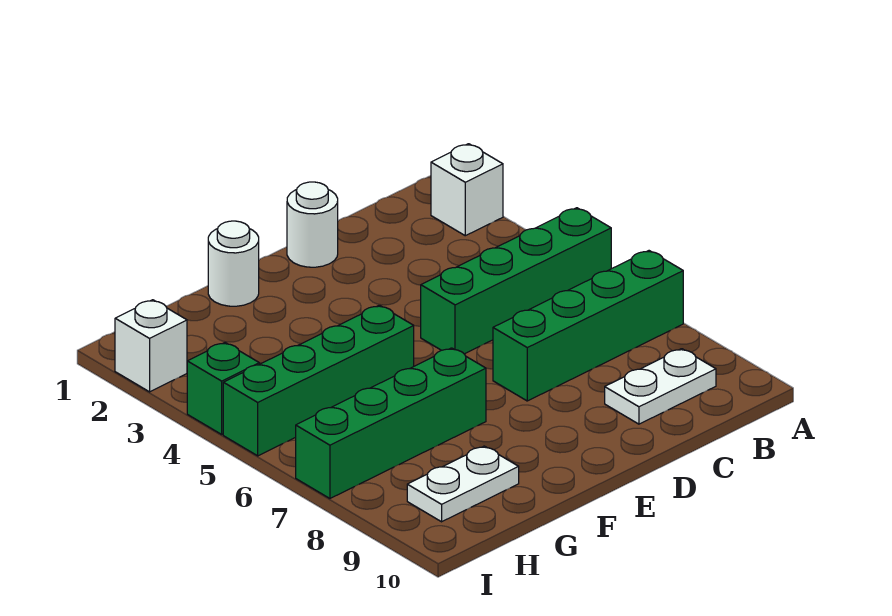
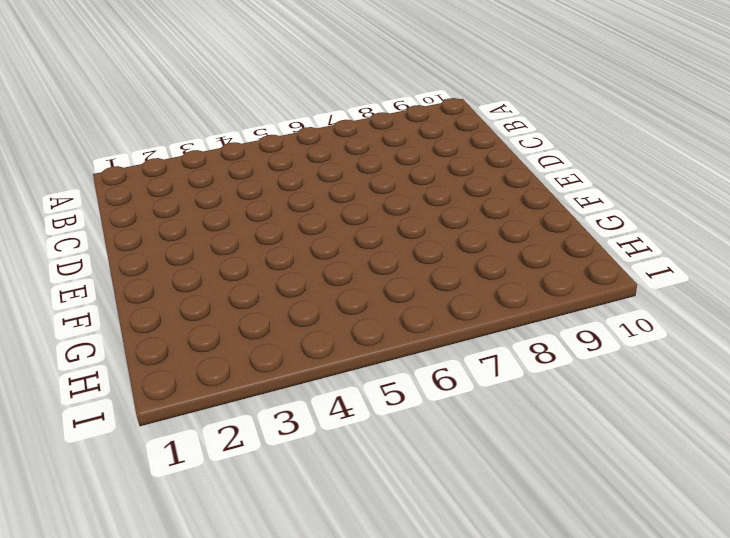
none -> white 1x1 brick [431,144,503,236]
none -> green 1x4 brick [421,208,611,354]

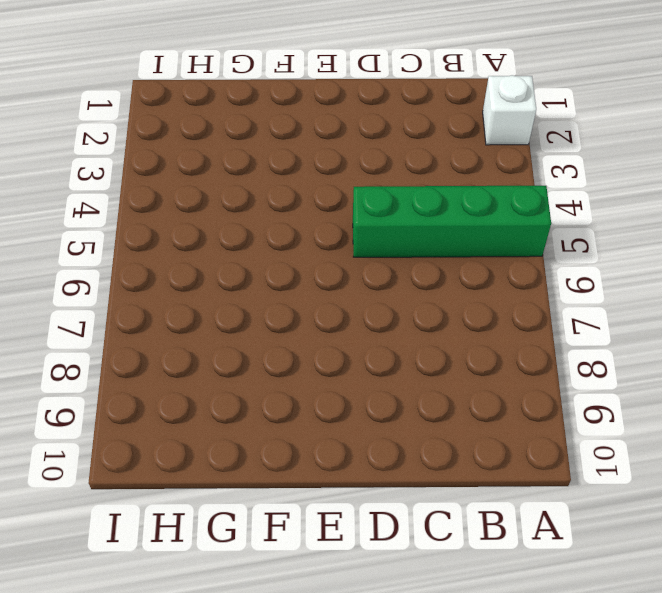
none -> green 1x4 brick [493,251,683,401]
none -> white 1x2 plate [605,349,716,424]

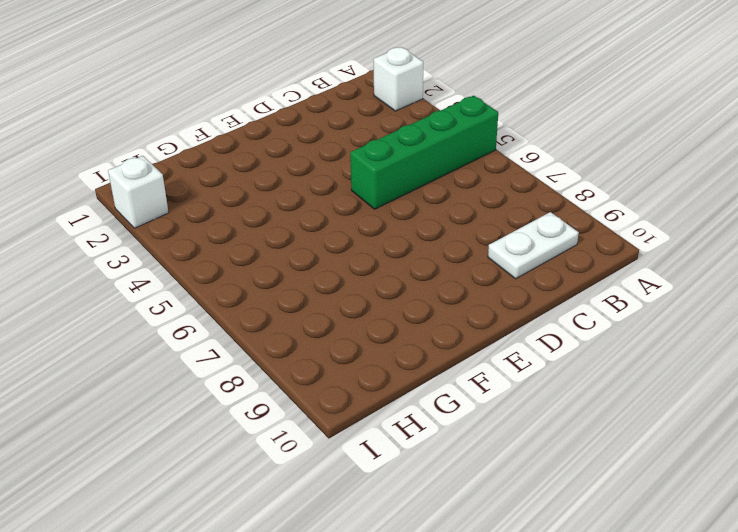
none -> green 1x4 brick [493,251,683,401]
none -> white 1x1 round brick [287,182,338,267]

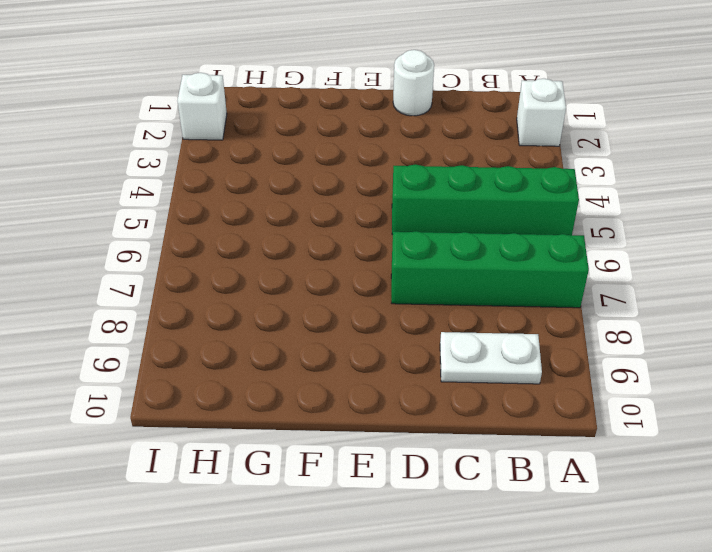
none -> white 1x1 round brick [208,221,259,306]
none -> green 1x4 brick [223,305,414,456]

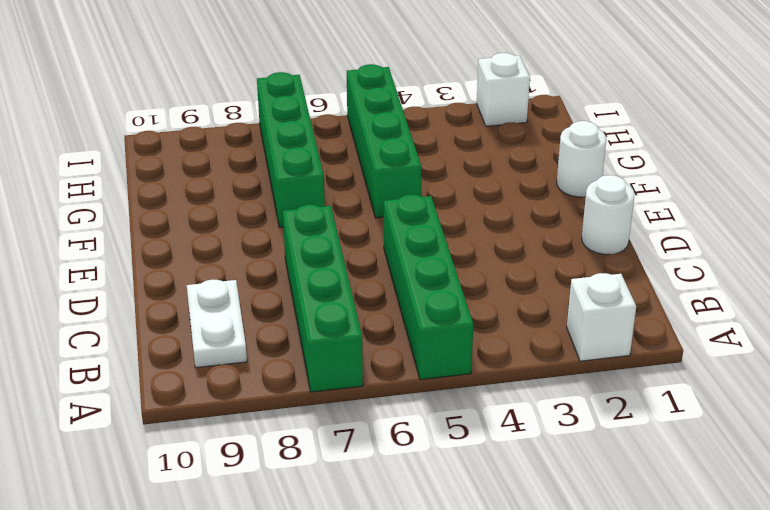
none -> white 1x2 plate [407,446,519,522]
none -> green 1x1 brick [187,343,259,434]

